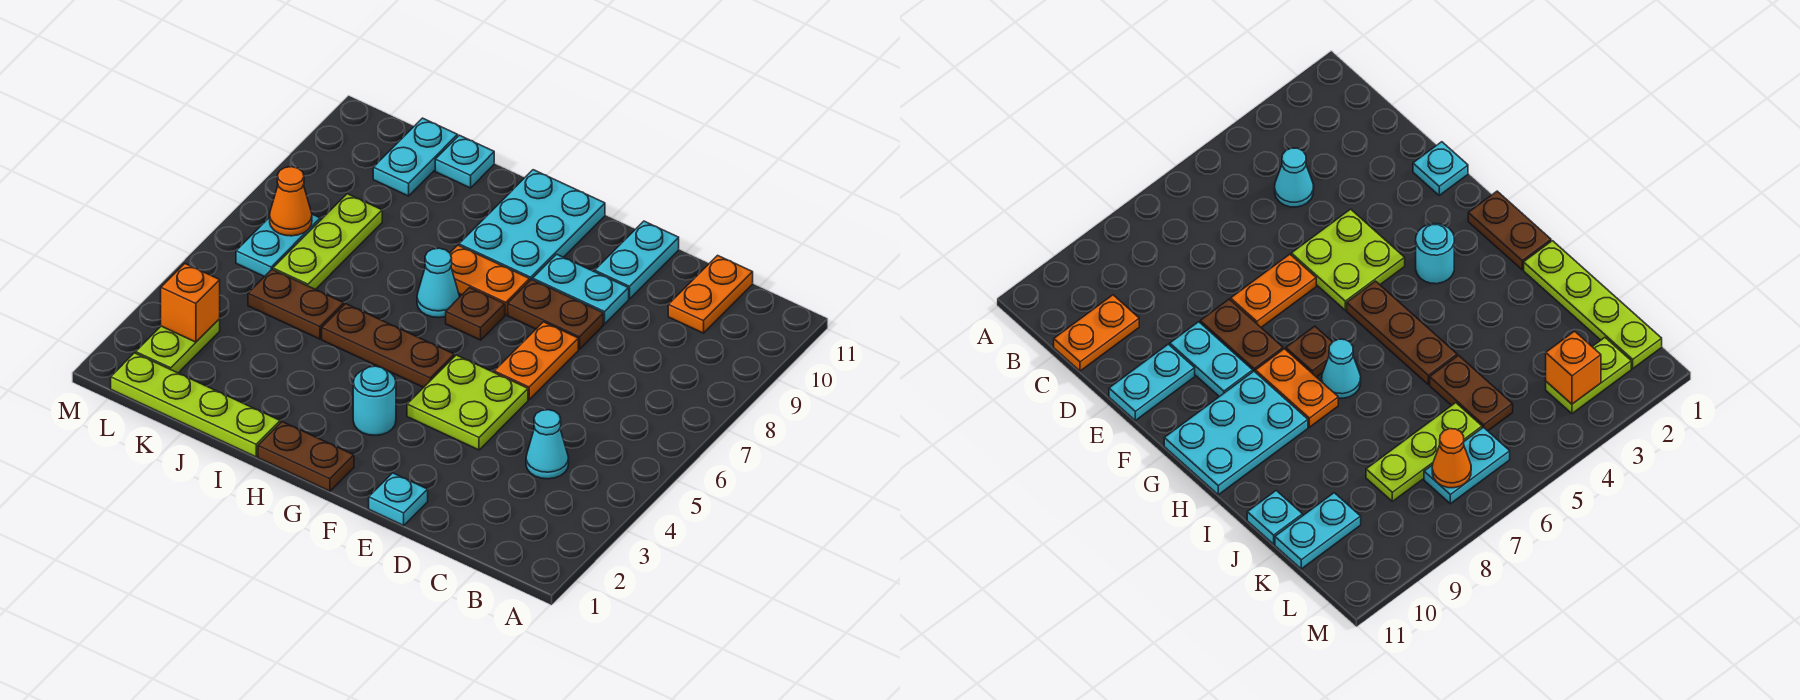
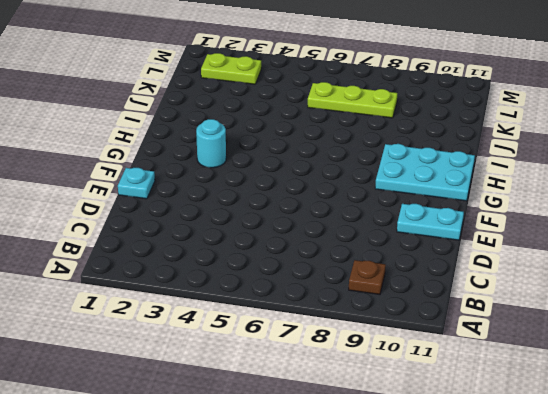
brown 1x1 plate [349,260,386,295] -> brown 1x1 plate moved to [446,288,505,340]
none -> cyan 1x1 cone [526,410,569,479]
none -> orange 1x2 plate [668,255,753,333]
none -> lime 2x2 plate [407,355,528,450]

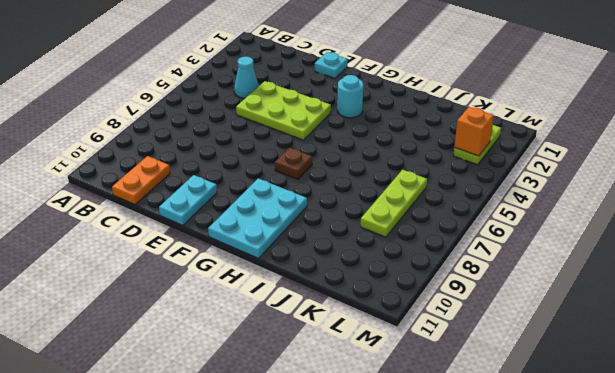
lime 2x3 plate [236,81,331,140] -> lime 2x2 plate [407,355,528,450]
none -> orange 1x2 plate [494,322,578,399]
none -> brown 1x2 plate [508,280,603,349]
none -> cyan 1x2 plate [533,254,629,324]

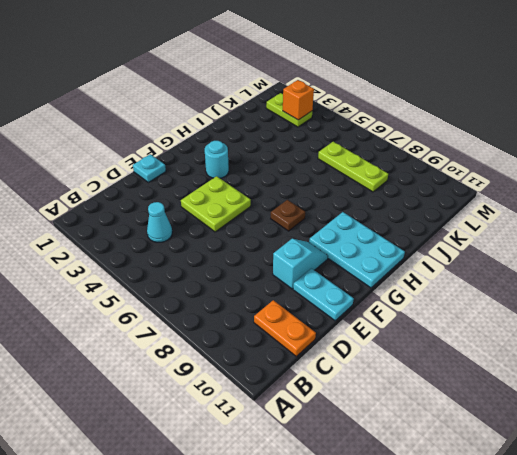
cyan 1x2 slope [273,239,328,289] -> cyan 1x2 plate [533,254,629,324]
none -> orange 1x2 plate [494,322,578,399]
none -> brown 1x2 plate [508,280,603,349]
none -> brown 1x2 plate [258,422,354,491]

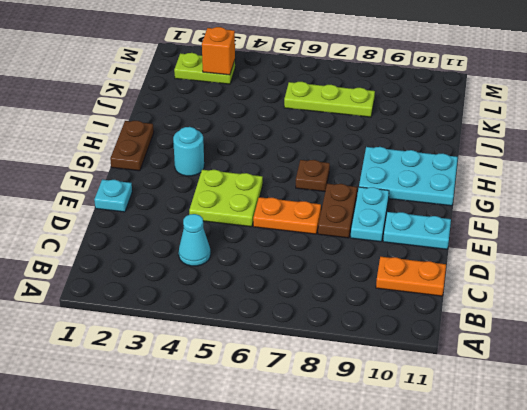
none -> brown 1x3 plate [322,304,454,387]
none -> orange 1x2 plate [450,245,530,315]
none -> cyan 1x1 cone [417,248,459,318]

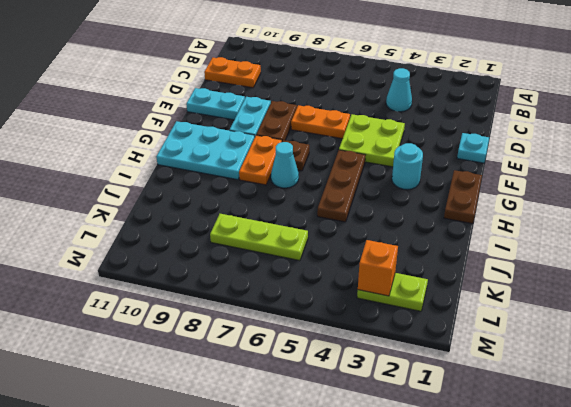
none -> lime 1x4 plate [111,353,280,457]
none -> brown 1x2 plate [248,270,344,339]
none -> cyan 1x1 plate [435,135,494,188]

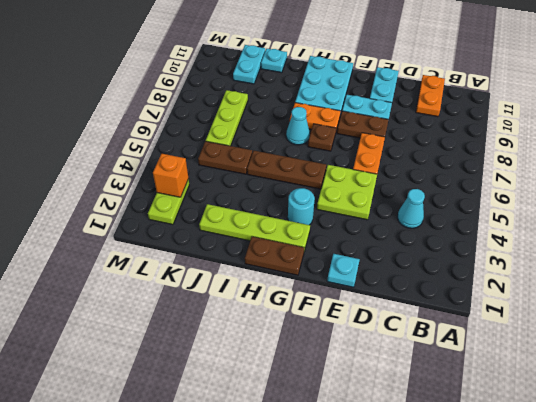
lime 1x4 plate [199,204,310,251] -> lime 1x4 plate moved to [111,353,280,457]
none -> cyan 1x2 plate [236,214,320,277]
none -> orange 1x1 cone [270,167,312,236]

